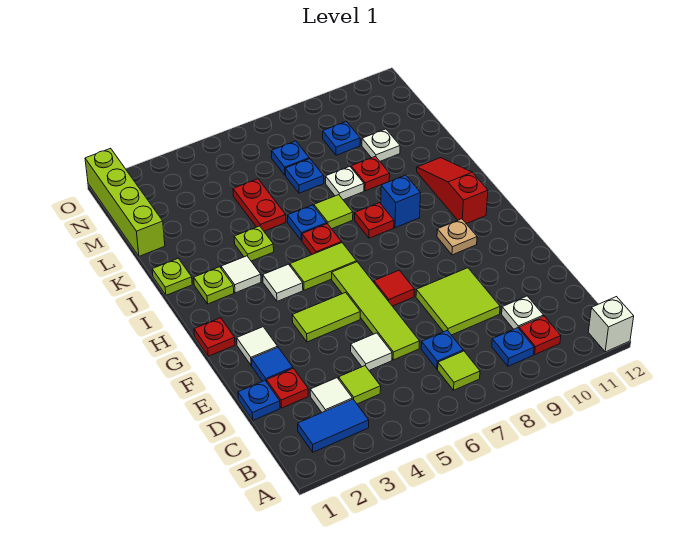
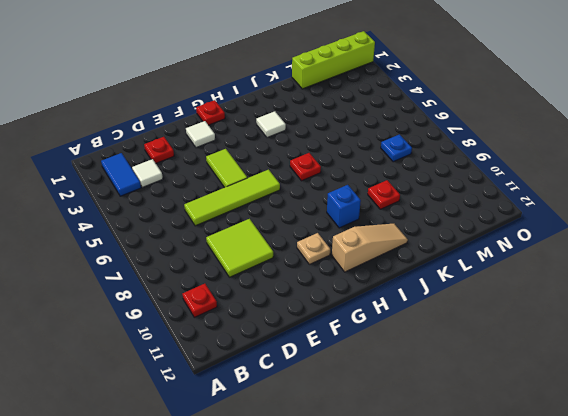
tan 1x3 slope [332,224,408,272] -> red 1x3 slope [417,158,488,224]
none -> white 1x1 brick [588,297,634,352]
none -> lime 1x1 tile [438,351,480,390]
none -> blue 1x1 plate [492,328,534,366]
none -> lime 1x1 tile [339,366,381,404]

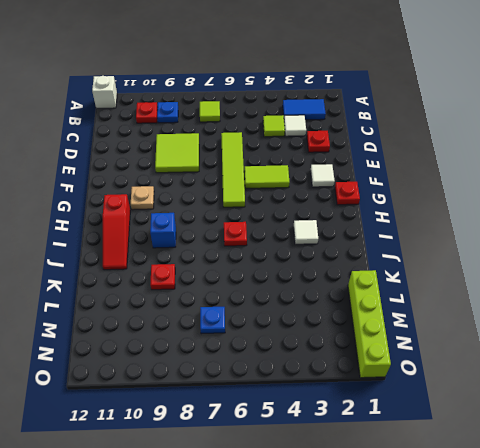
none -> blue 1x1 plate [421,330,463,369]
none -> white 1x1 plate [502,296,544,329]
none -> blue 1x1 plate [238,381,280,420]
none -> white 1x1 tile [351,333,392,370]

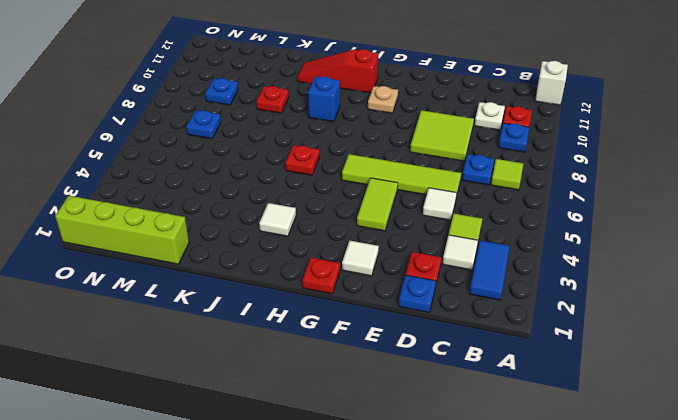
none -> blue 1x1 tile [252,348,293,382]
none -> red 1x1 tile [374,270,414,306]
none -> white 1x1 tile [263,264,303,301]
none -> lime 1x2 tile [290,243,357,290]

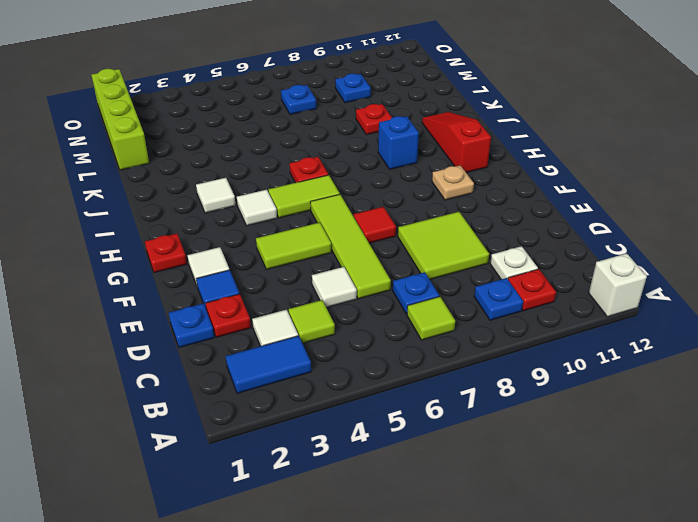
none -> lime 1x1 plate [194,267,234,304]
none -> red 1x1 plate [355,203,394,238]
none -> lime 1x1 plate [152,258,192,295]
none -> lime 1x1 plate [234,226,274,261]

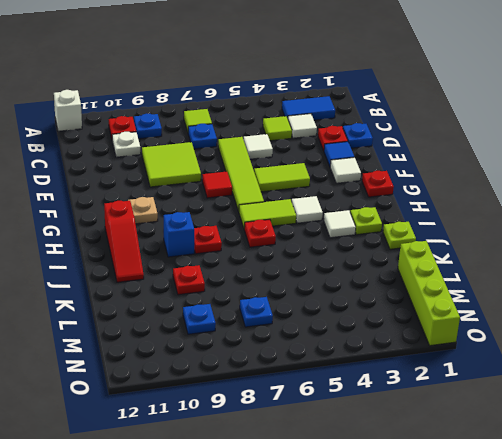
none -> lime 1x1 plate [234,226,274,261]
none -> blue 1x1 plate [288,205,327,241]
none -> lime 1x1 tile [314,195,353,229]
none -> red 1x2 plate [233,179,286,231]

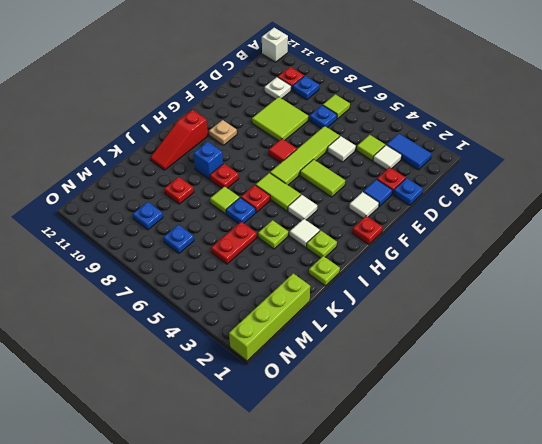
none -> white 1x1 plate [326,166,364,200]
none -> blue 1x1 plate [285,159,324,193]
none -> white 1x1 plate [362,129,400,161]

